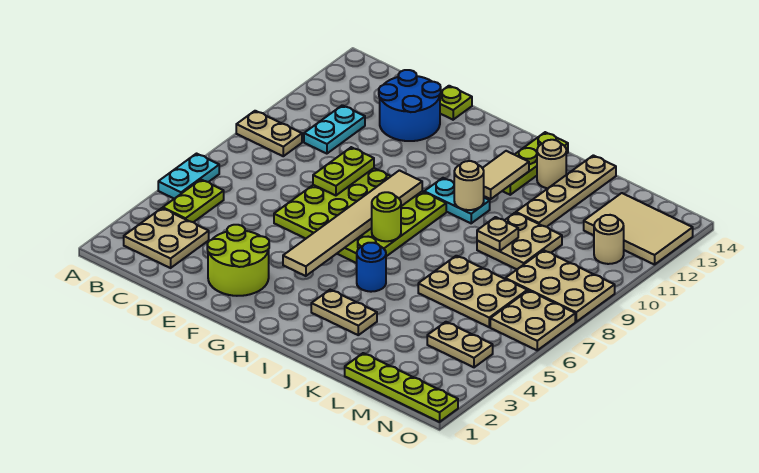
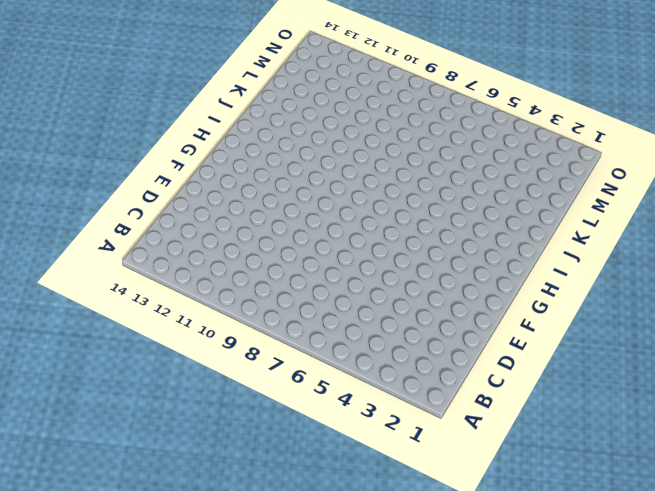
none -> cyan 1x2 plate [158,154,219,199]
none -> tan 1x2 plate [236,111,302,156]
none -> tan 2x2 plate [124,208,209,268]

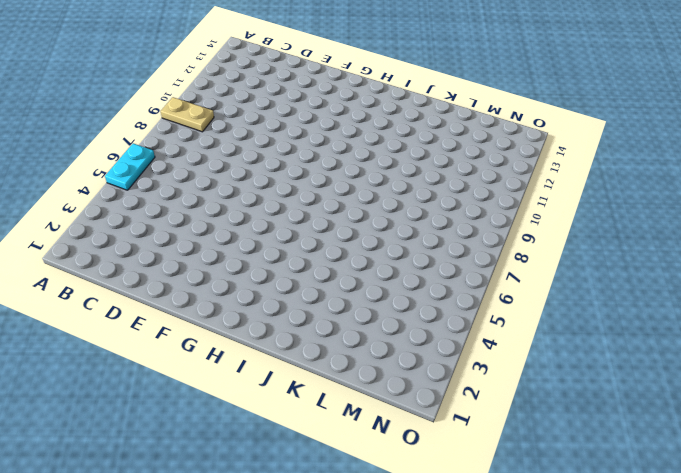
none -> tan 2x2 plate [124,208,209,268]
none -> lime 1x2 plate [163,180,224,222]
none -> cyan 1x2 plate [304,105,365,154]

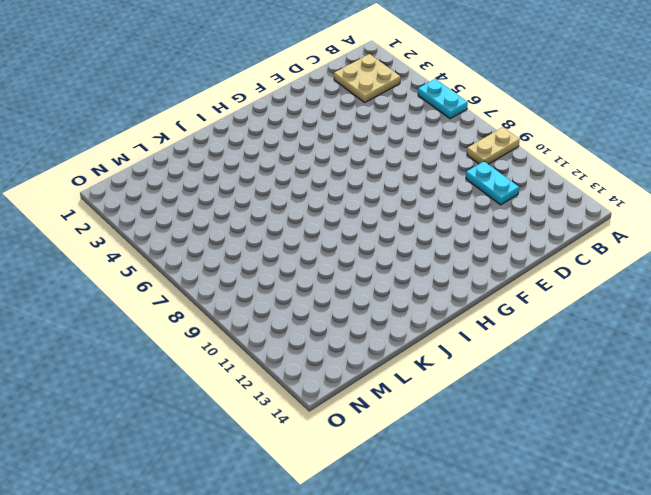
none -> lime 1x2 plate [163,180,224,222]
none -> blue 2x2 round brick [379,70,441,141]
none -> lime 2x2 round brick [207,225,269,296]

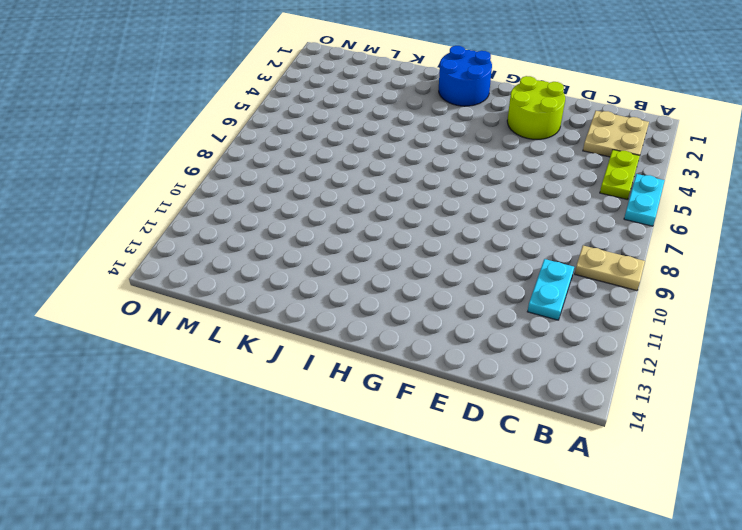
blue 2x2 round brick [439,46,492,106] -> blue 2x2 round brick moved to [379,70,441,141]
none -> lime 4x4 plate [274,168,446,263]
none -> lime 1x1 plate [440,86,472,120]
none -> cyan 1x2 plate [424,178,490,223]

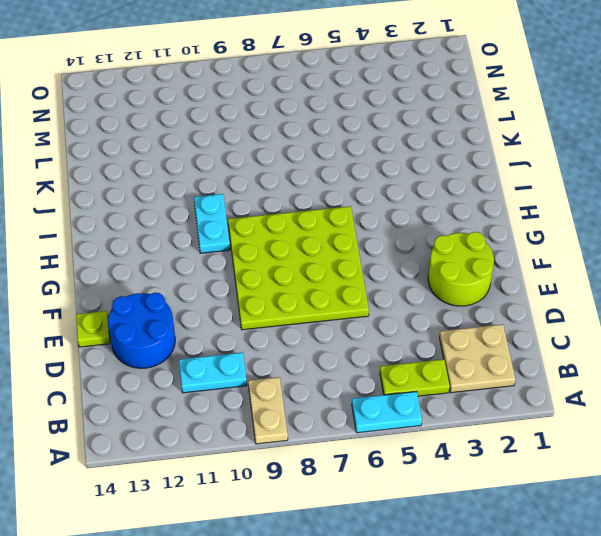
none -> tan 1x2 plate [311,290,377,335]
none -> blue 1x1 round brick [357,243,386,292]
none -> lime 1x3 plate [503,132,568,195]

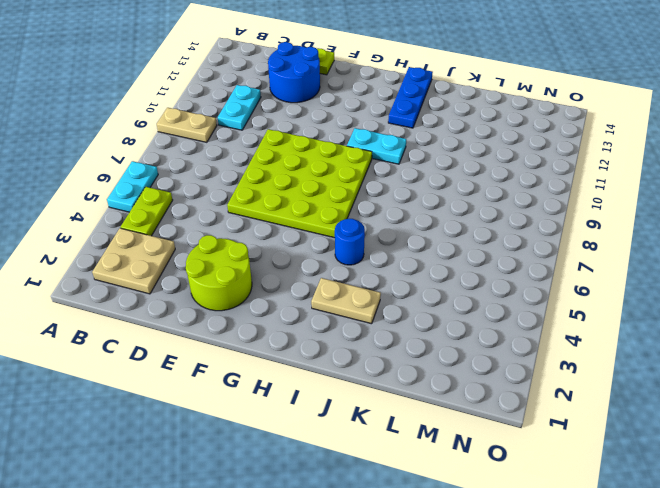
blue 1x3 plate [388,67,433,128] -> lime 1x3 plate [503,132,568,195]
none -> tan 1x1 round brick [537,140,566,188]
none -> tan 2x3 plate [418,256,527,327]
none -> tan 2x2 plate [477,213,562,269]

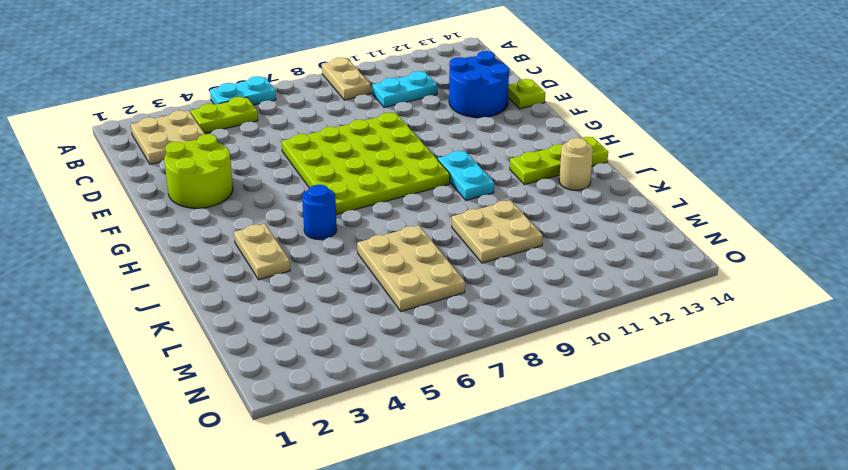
none -> tan 1x4 plate [516,155,616,227]
none -> lime 1x4 plate [345,353,458,422]
none -> tan 1x2 plate [427,322,493,367]

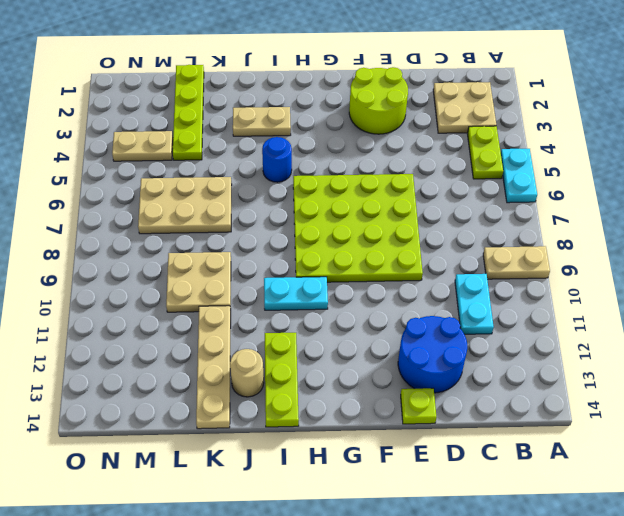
lime 1x4 plate [173,65,204,160] -> lime 1x4 plate turned to [345,353,458,422]
none -> tan 2x3 plate [505,250,615,322]
none -> tan 2x3 tile [584,193,693,265]
none -> tan 2x2 plate [490,291,575,350]

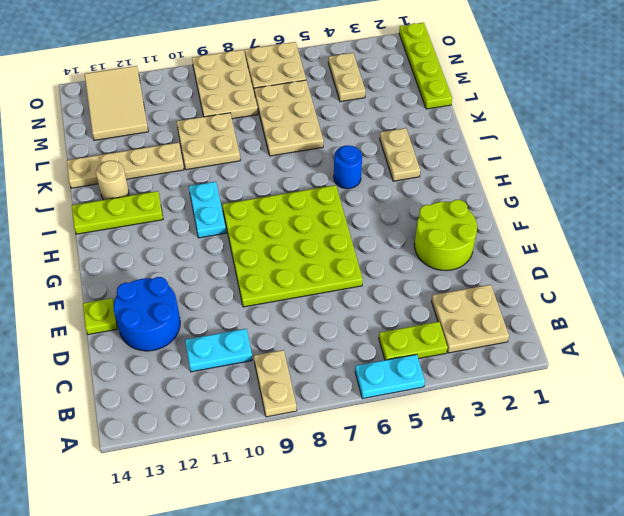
none -> tan 1x1 round brick [594,215,624,264]
none -> lime 1x2 plate [313,147,374,196]
none -> tan 1x6 tile [283,170,422,276]

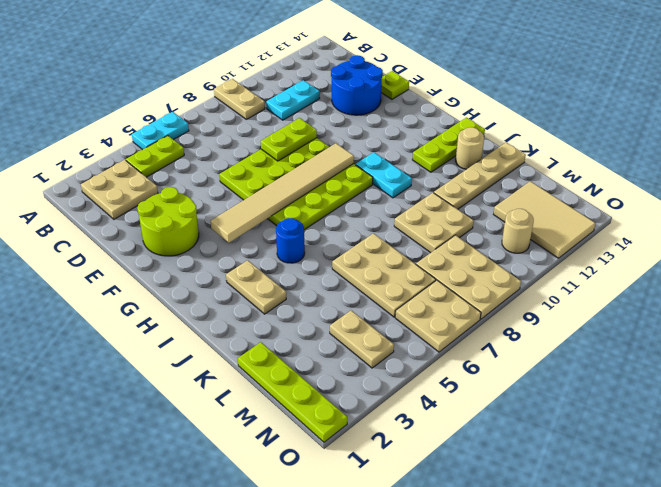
none -> lime 1x1 round brick [372,192,401,241]
none -> tan 1x1 round brick [454,161,484,210]
none -> tan 1x2 tile [483,151,529,199]

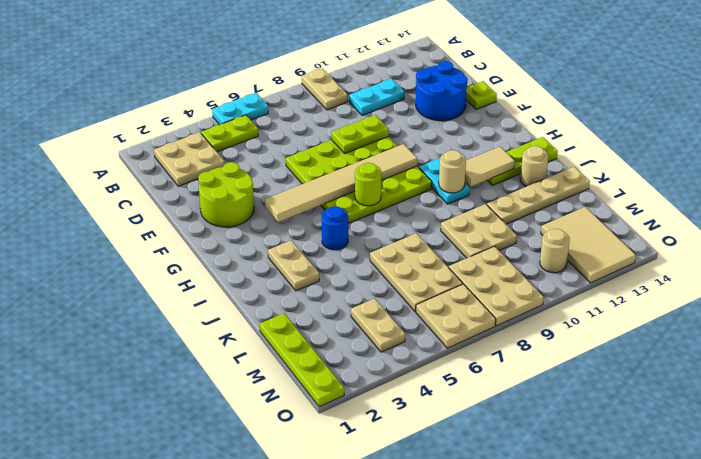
none -> tan 1x1 plate [477,217,518,251]

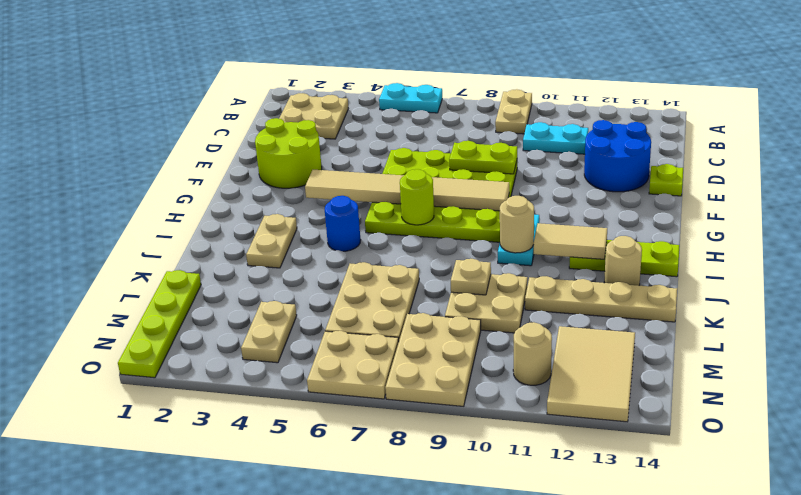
none -> lime 1x2 plate [163,180,224,222]

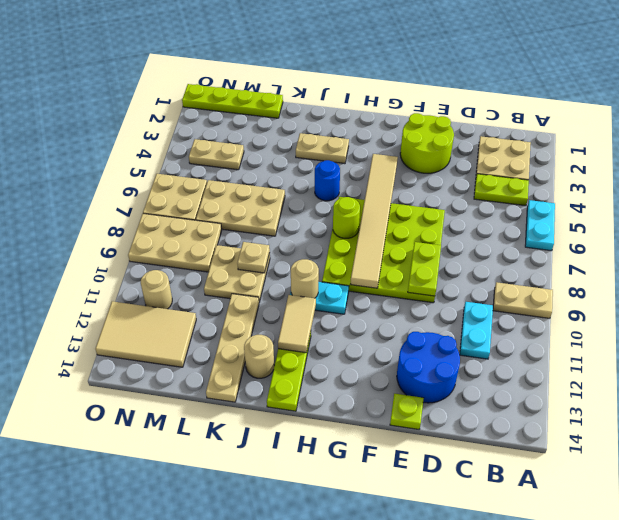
lime 1x2 plate [474,174,529,206] -> lime 1x2 plate turned to [163,180,224,222]

